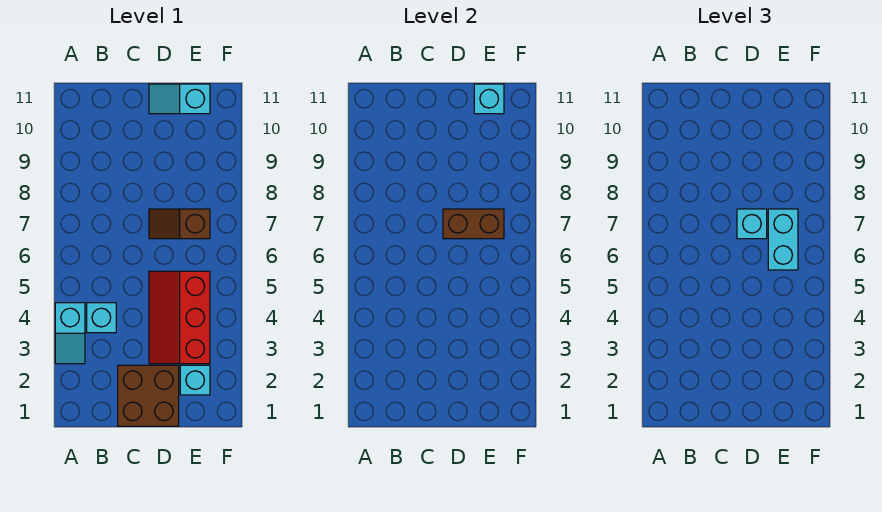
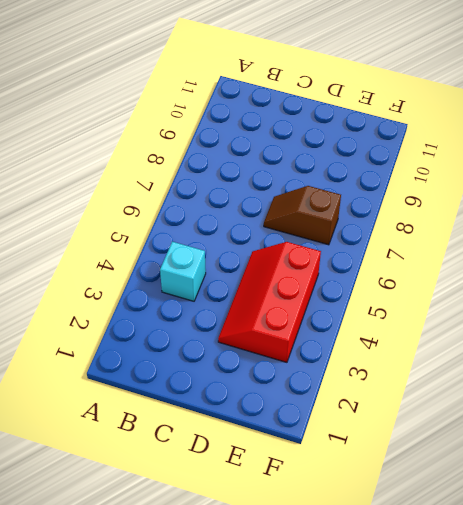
none -> cyan 1x2 slope [55,303,85,364]
none -> brown 2x2 brick [118,365,179,426]

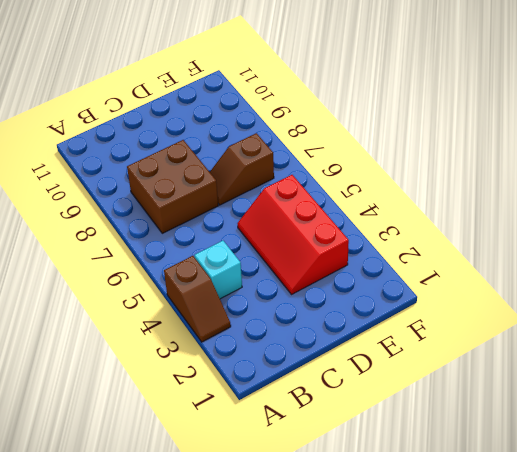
brown 1x2 slope [164,256,231,342] -> cyan 1x2 slope [55,303,85,364]
brown 2x2 brick [127,140,218,233] -> brown 2x2 brick moved to [118,365,179,426]
none -> cyan 1x2 slope [149,84,210,114]
none -> cyan 1x1 brick [180,365,210,395]

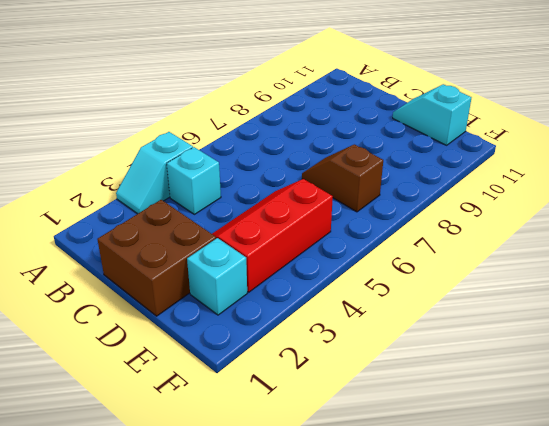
none -> brown 1x2 brick [443,209,504,239]
none -> cyan 1x1 brick [474,84,504,114]

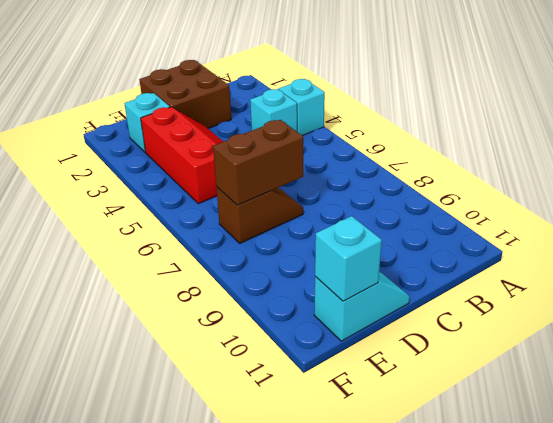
none -> cyan 1x1 brick [737,209,767,239]
none -> cyan 1x2 brick [768,209,798,270]

